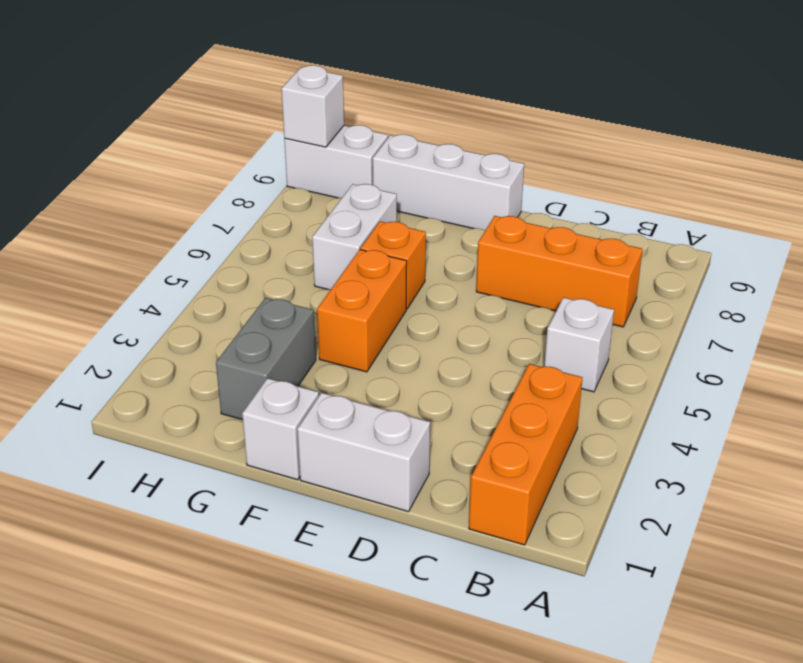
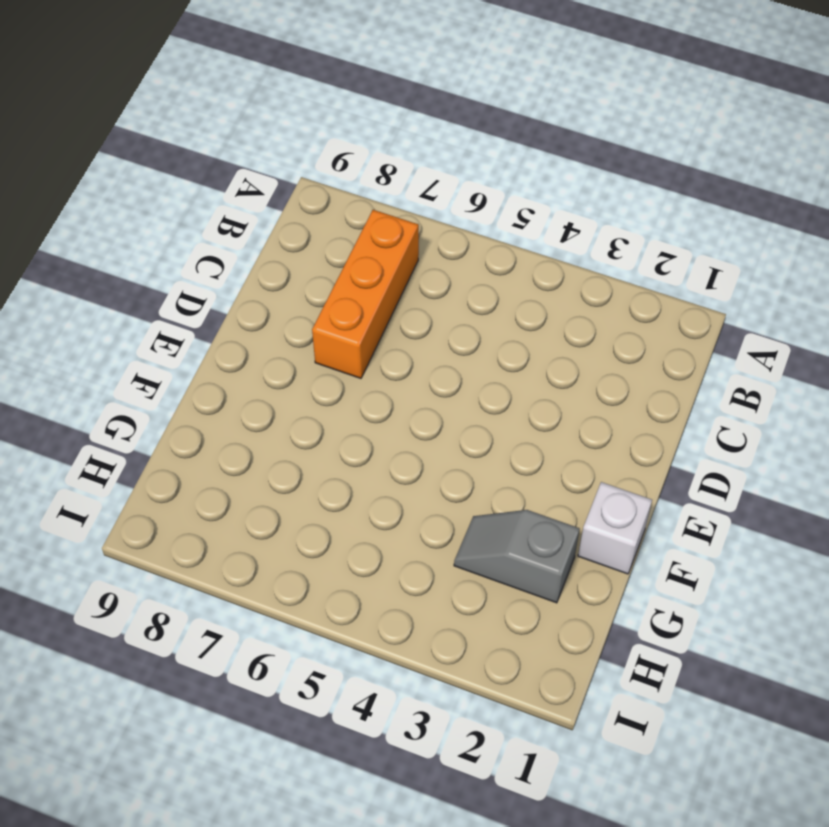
grey 1x2 slope [454,510,580,603] -> grey 1x2 brick [216,298,316,420]
none -> orange 1x3 brick [469,364,582,545]
none -> white 1x1 brick [544,298,614,392]
none -> white 1x2 brick [297,393,430,512]

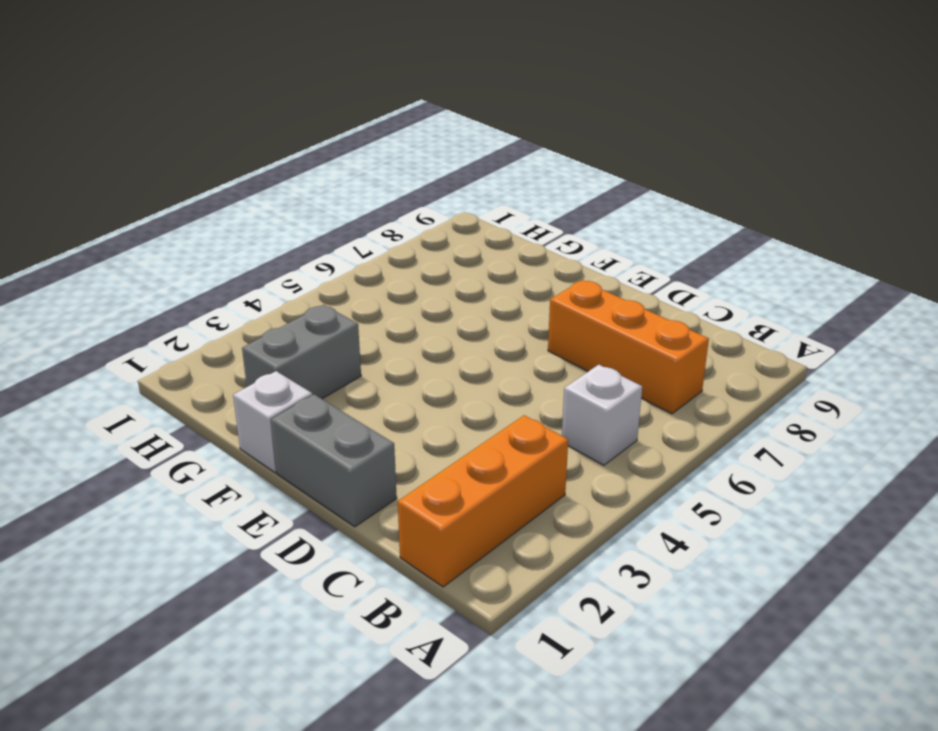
grey 1x2 brick [271,394,397,527] -> white 1x2 brick [297,393,430,512]
none -> white 1x3 brick [373,135,524,230]
none -> orange 1x2 brick [317,250,407,372]
none -> orange 1x1 brick [361,221,426,309]

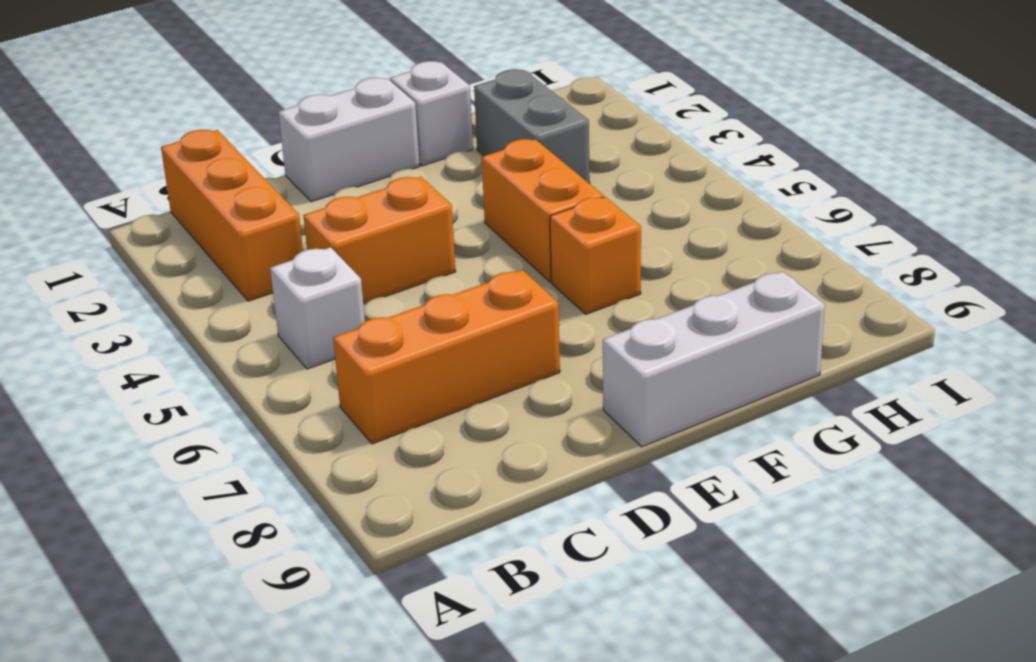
orange 1x2 brick [303,177,456,304] -> none
none -> white 1x2 brick [312,184,397,290]
none -> white 1x2 brick [284,125,388,198]
none -> white 1x1 brick [281,65,344,147]

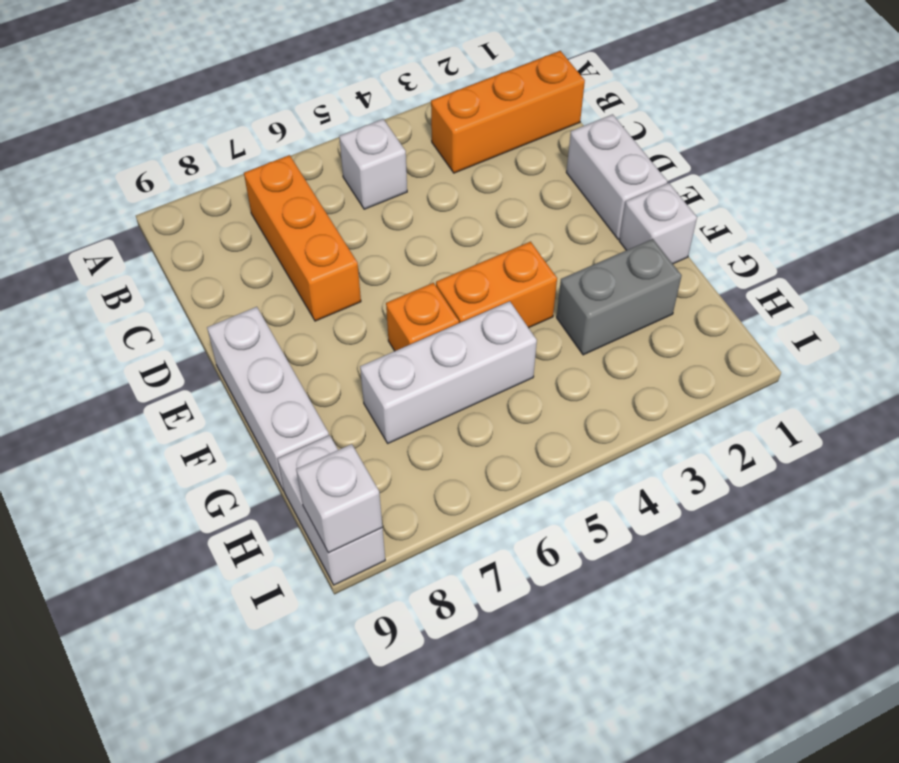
white 1x3 brick [360,301,537,443] -> white 1x2 brick [312,184,397,290]

